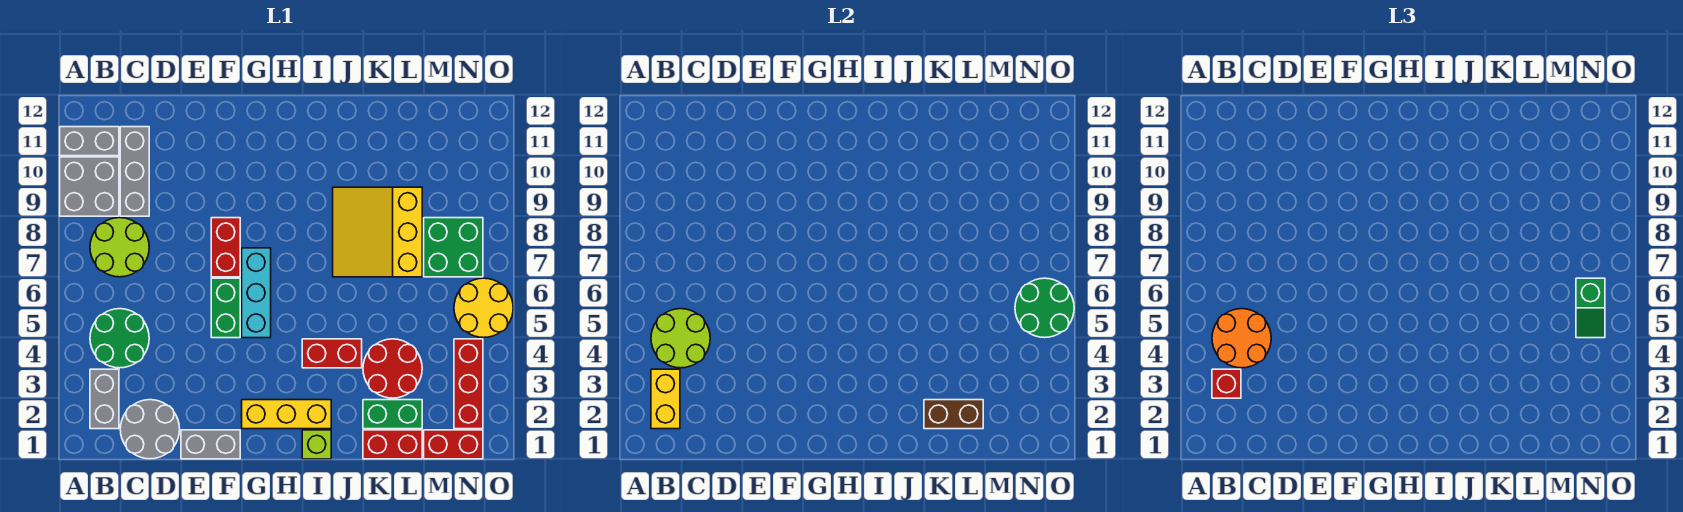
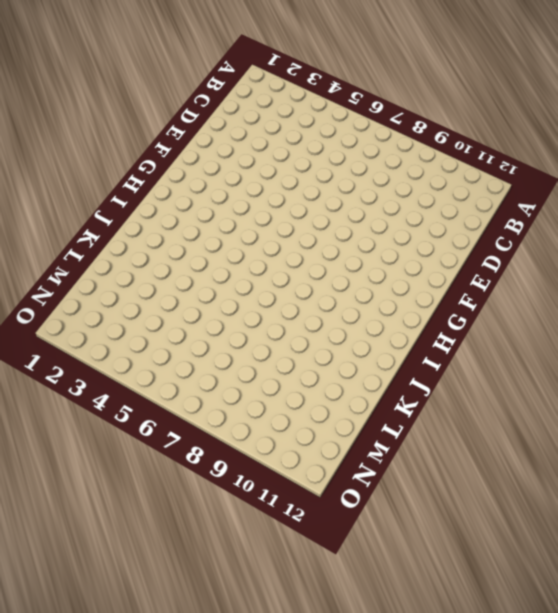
none -> grey 2x2 brick [60,157,119,216]
none -> grey 1x2 brick [60,127,119,156]
none -> grey 1x2 brick [90,369,119,429]

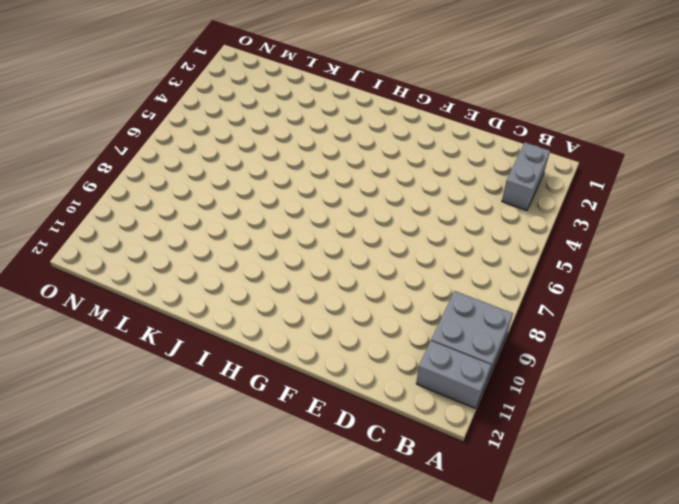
none -> green 2x2 round brick [90,309,149,368]
none -> lime 2x2 round brick [90,218,149,277]
none -> grey 2x2 round brick [120,400,180,459]

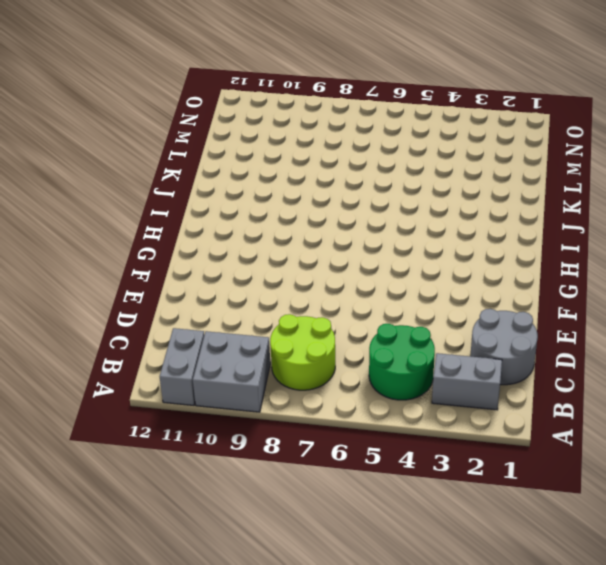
none -> grey 1x3 brick [120,127,149,216]
none -> grey 1x2 brick [181,430,240,459]
none -> green 1x2 brick [211,278,240,338]

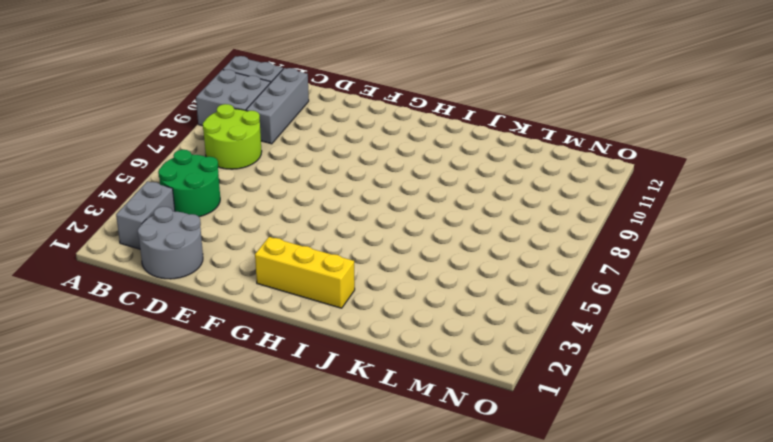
none -> grey 1x2 brick [181,430,240,459]
none -> green 1x2 brick [211,278,240,338]
none -> red 1x2 brick [211,218,240,277]

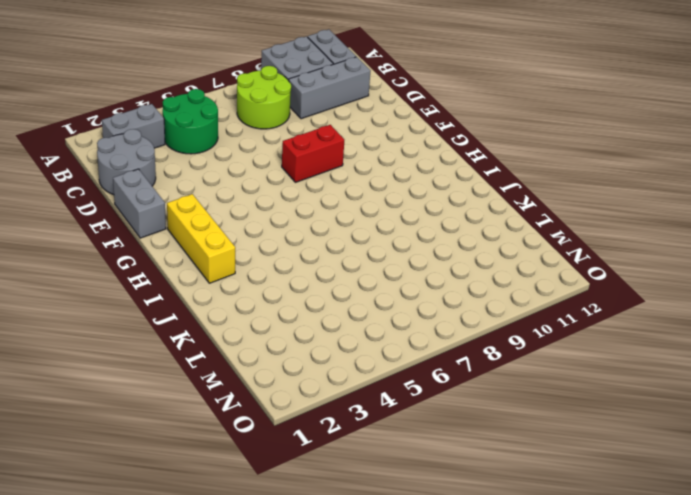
none -> green 1x2 brick [211,278,240,338]
none -> cyan 1x3 brick [242,248,271,338]
none -> lime 1x1 brick [302,430,331,459]

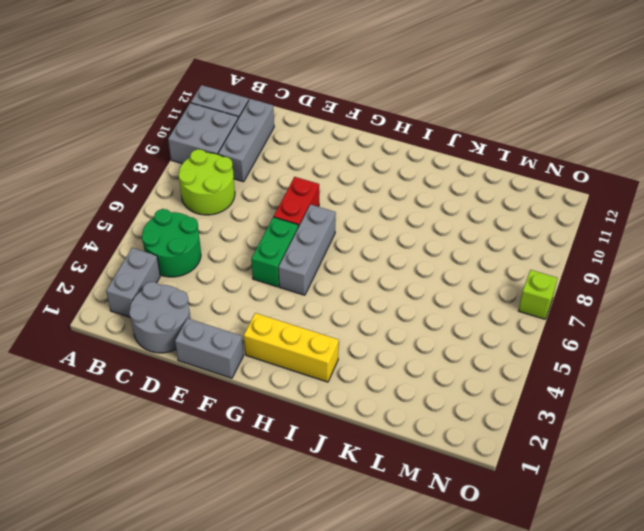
grey 1x3 brick [279,204,336,295] -> cyan 1x3 brick [242,248,271,338]
lime 1x1 brick [519,270,557,319] -> lime 1x1 brick moved to [302,430,331,459]
none -> red 1x2 brick [302,339,362,368]
none -> yellow 3x3 slope [333,187,422,277]
none -> red 1x2 brick [363,430,422,459]

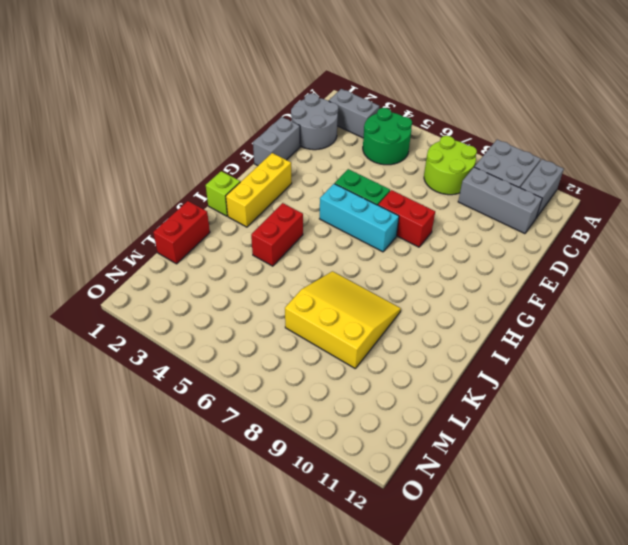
none -> green 1x2 brick [363,400,422,429]
none -> red 2x2 round brick [363,339,422,398]
none -> red 1x2 brick [424,430,483,459]

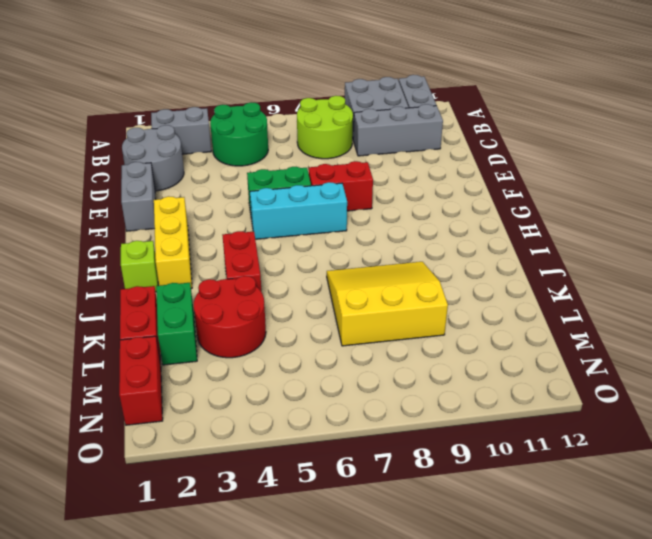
none -> green 2x2 brick [424,218,483,277]
none -> red 1x3 brick [454,339,483,429]
none -> yellow 2x2 round brick [454,278,513,338]

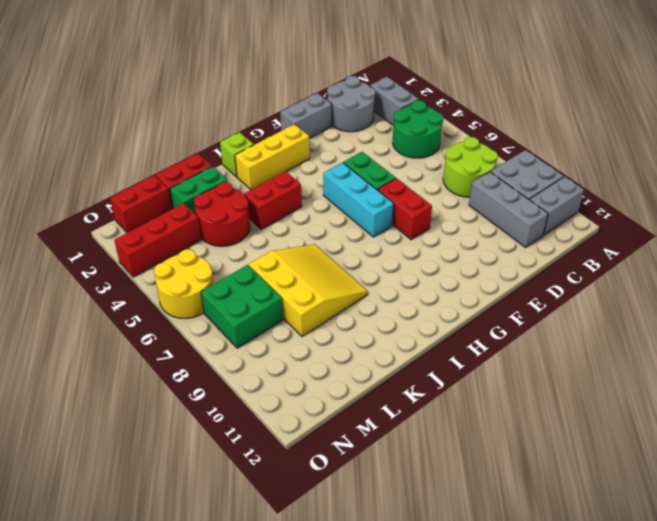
red 1x3 brick [114,203,201,277] -> red 1x3 brick turned to [454,339,483,429]
none -> yellow 1x2 brick [651,369,680,429]
none -> lime 2x2 round brick [651,309,710,368]
none -> brown 1x2 brick [924,400,983,429]

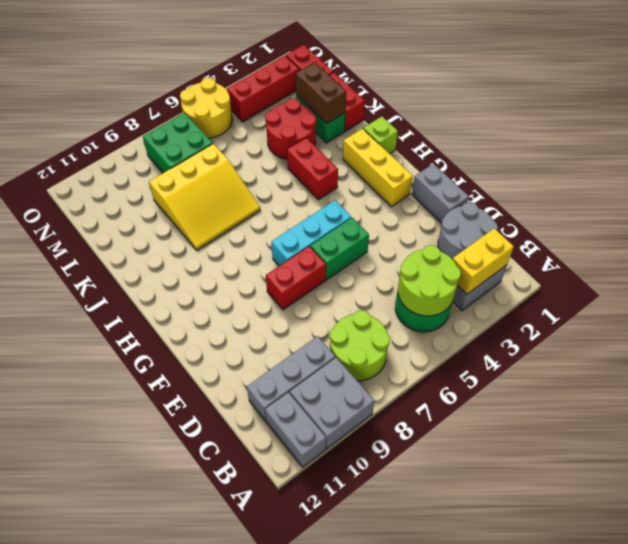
none -> green 2x2 round brick [1015,278,1074,338]
none -> red 1x1 brick [1212,369,1241,398]
none -> orange 2x2 round brick [1212,309,1271,368]

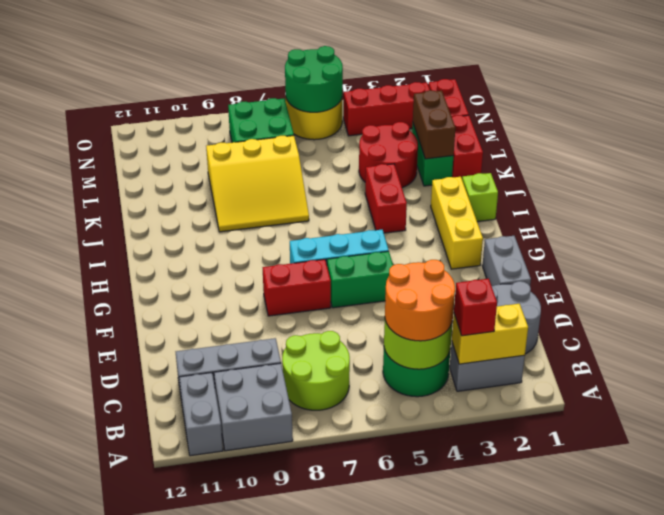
none -> green 1x2 slope [1576,278,1605,338]

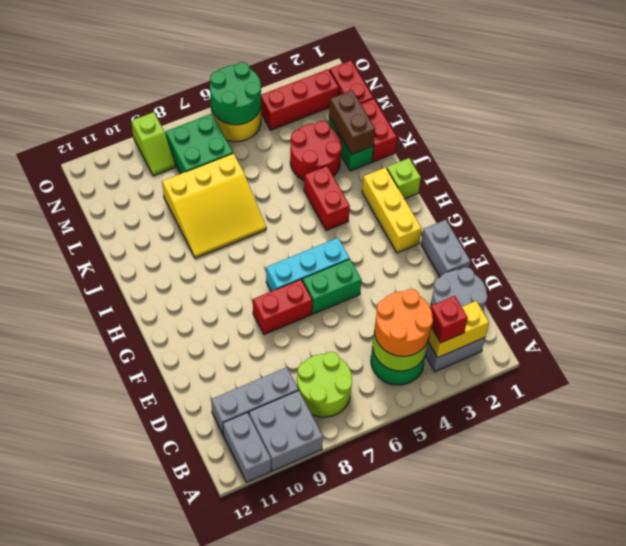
lime 1x2 slope [131,112,176,176] -> none
none -> green 1x2 slope [1576,278,1605,338]

